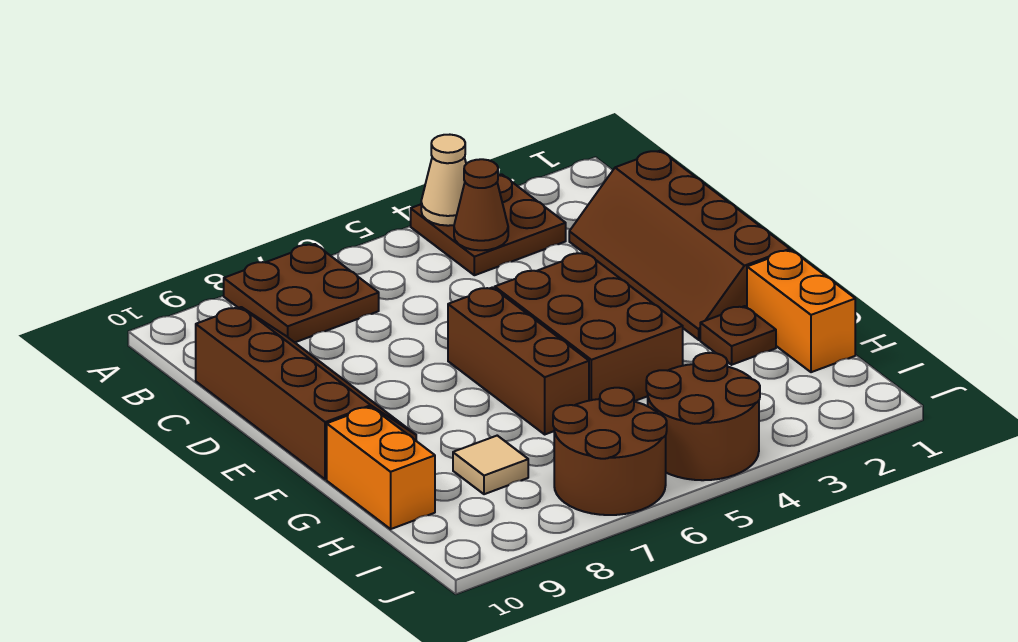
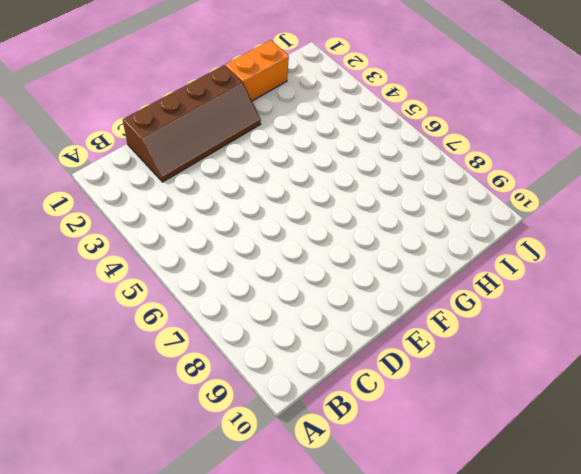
none -> brown 2x2 plate [411,174,566,275]
none -> brown 2x2 plate [224,244,379,342]
none -> brown 2x4 slope [196,307,416,479]

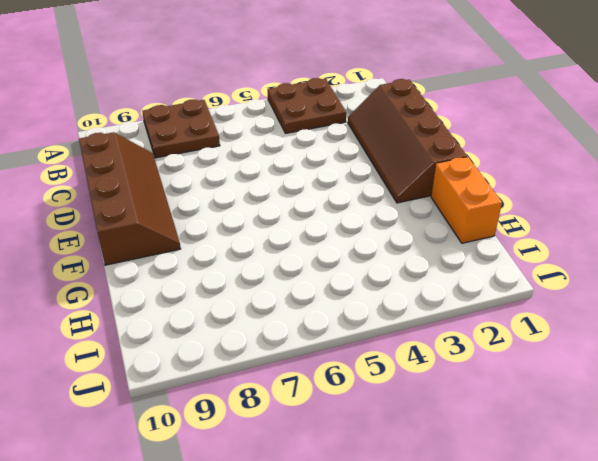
none -> brown 2x3 brick [495,253,683,401]
none -> brown 1x3 brick [448,287,589,434]
none -> brown 1x1 plate [700,306,776,365]

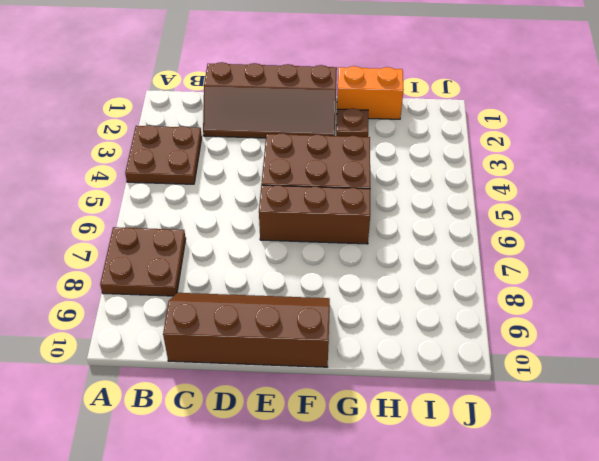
none -> orange 1x2 brick [327,407,435,529]
none -> tan 1x1 tile [453,436,528,494]
none -> brown 2x2 round brick [646,353,760,480]

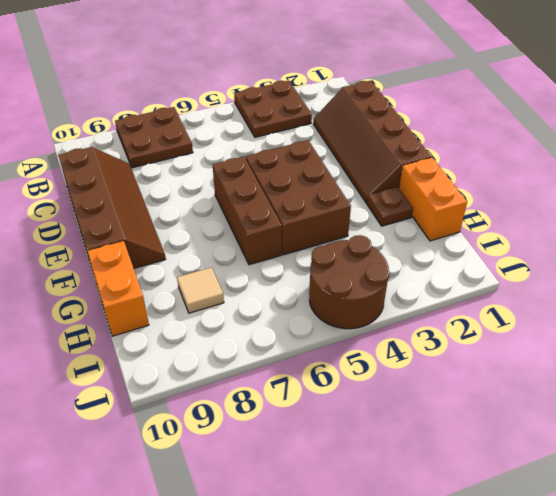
none -> brown 2x2 round brick [553,388,667,515]
none -> tan 1x1 cone [421,135,466,226]
none -> brown 1x1 cone [454,159,508,250]

